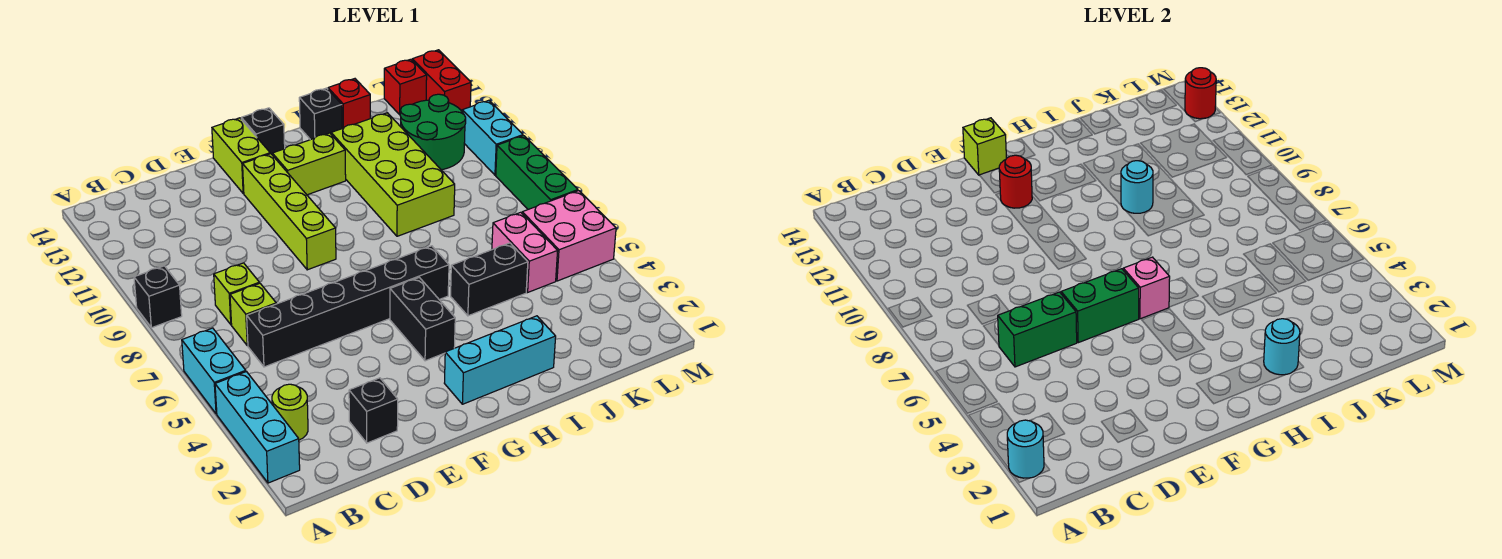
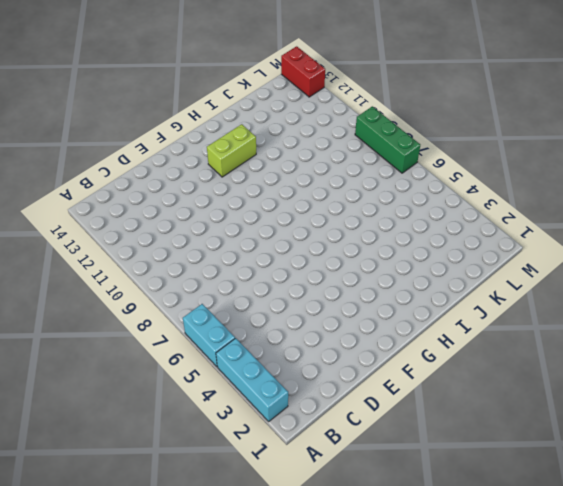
none -> black 1x1 brick [134,266,182,328]
none -> lime 1x1 round brick [272,384,308,440]
none -> black 1x6 brick [247,246,449,367]
none -> lime 1x1 brick [230,283,276,346]

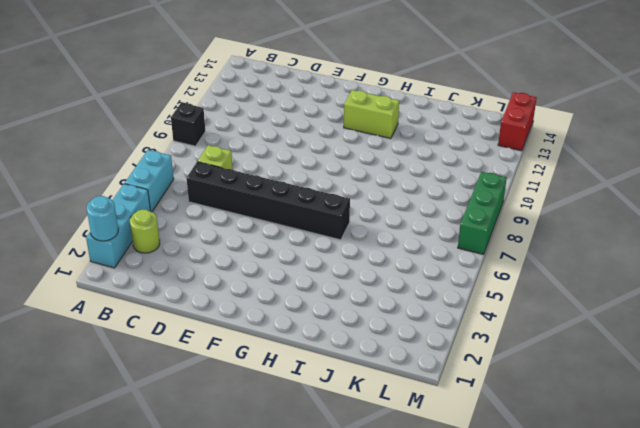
none -> lime 1x1 brick [214,263,259,325]
none -> black 1x1 brick [349,378,398,443]
none -> lime 1x4 brick [243,154,336,270]
none -> lime 1x2 brick [212,118,270,194]

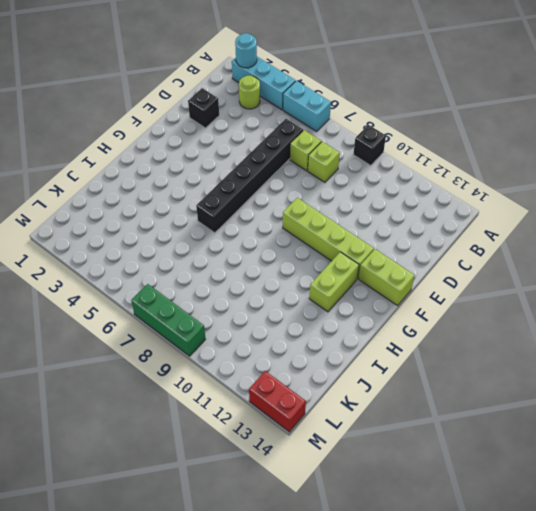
none -> cyan 1x3 brick [444,316,556,404]
none -> black 1x2 brick [390,277,455,361]
none -> black 1x1 brick [241,108,285,154]
none -> black 1x2 brick [451,243,528,316]

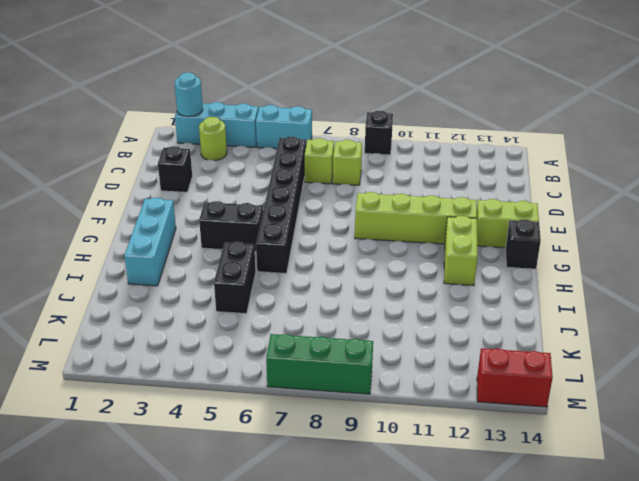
none -> lime 2x4 brick [331,113,455,236]
none -> black 1x1 brick [299,88,342,140]
none -> red 1x1 brick [328,79,370,128]
none -> pink 1x2 brick [492,212,558,292]

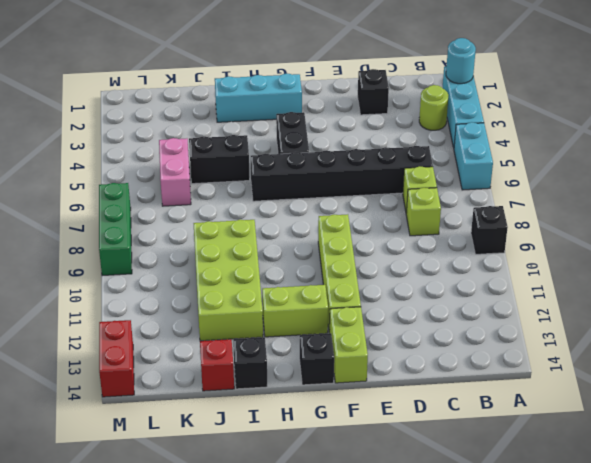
none -> green 2x2 round brick [400,94,466,170]
none -> pink 2x2 brick [522,191,616,281]
none -> red 1x1 brick [384,59,427,115]
none -> cyan 1x2 brick [462,100,523,175]

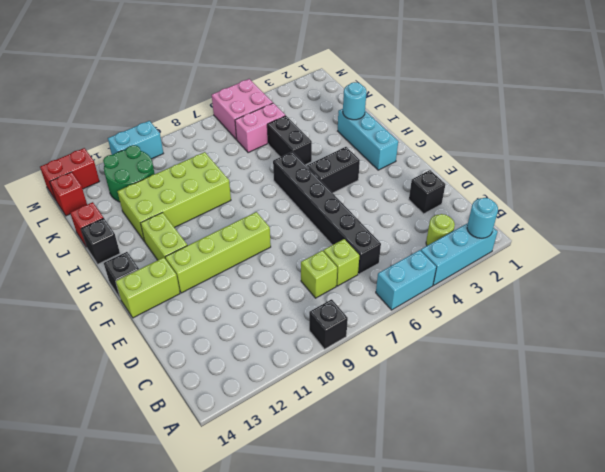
none -> green 1x3 brick [496,136,578,209]
none -> green 1x2 brick [997,292,1077,367]
none -> green 1x2 brick [1061,269,1139,343]
none -> red 1x1 round brick [999,155,1032,208]

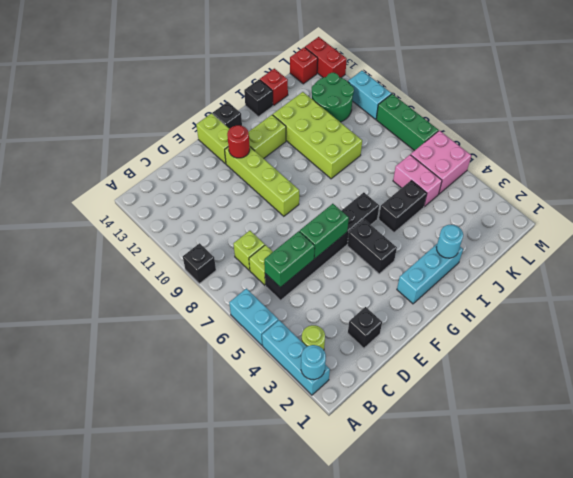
none -> lime 1x1 brick [963,118,1006,175]
none -> pink 1x1 brick [1123,257,1170,319]
none -> cyan 1x1 round brick [1121,161,1153,213]
none -> red 1x1 round brick [1185,68,1216,119]

